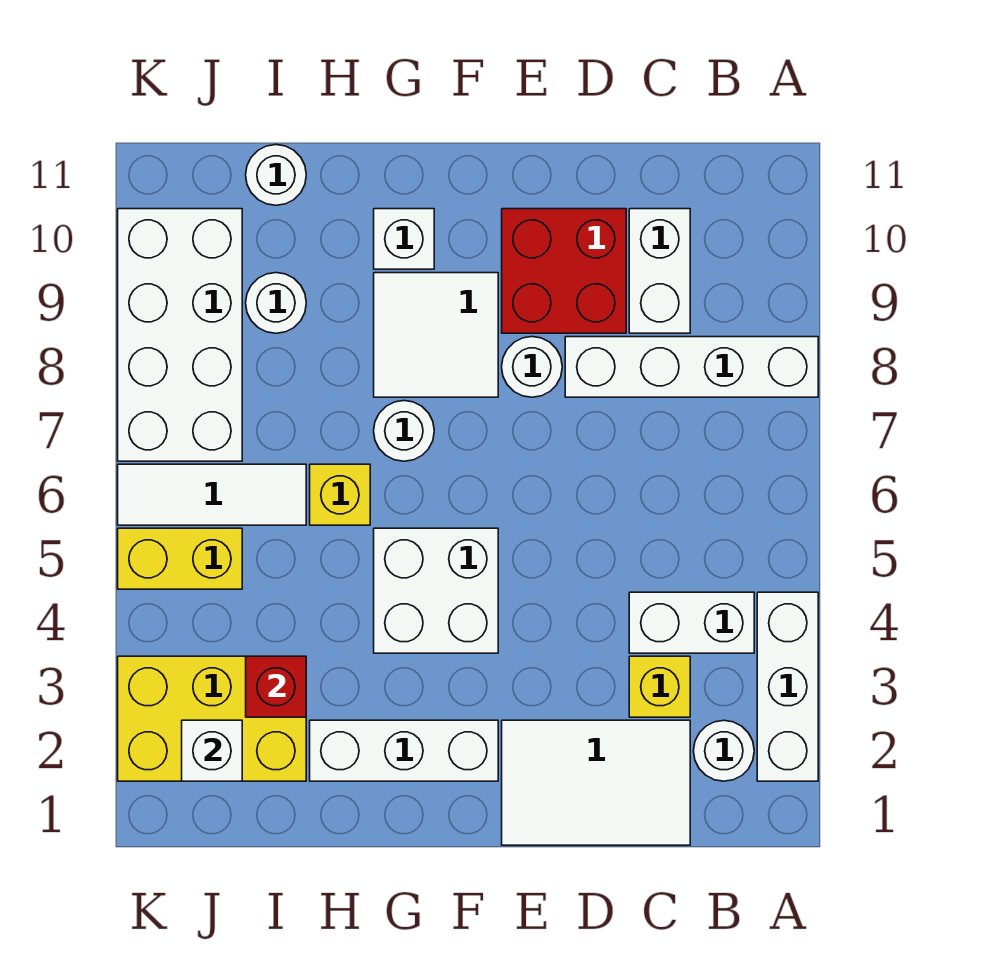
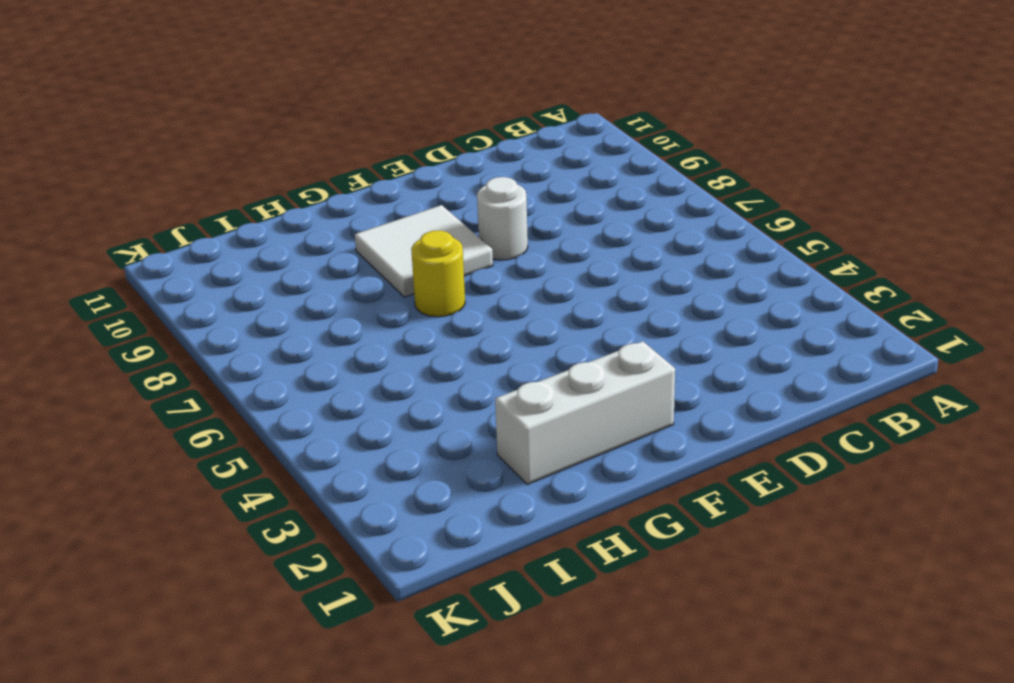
yellow 1x1 round brick [411,231,465,317] -> white 1x1 round brick [374,401,434,461]
none -> white 1x3 brick [757,592,818,781]
none -> white 1x4 brick [565,337,818,397]
none -> white 1x1 round brick [694,720,754,781]

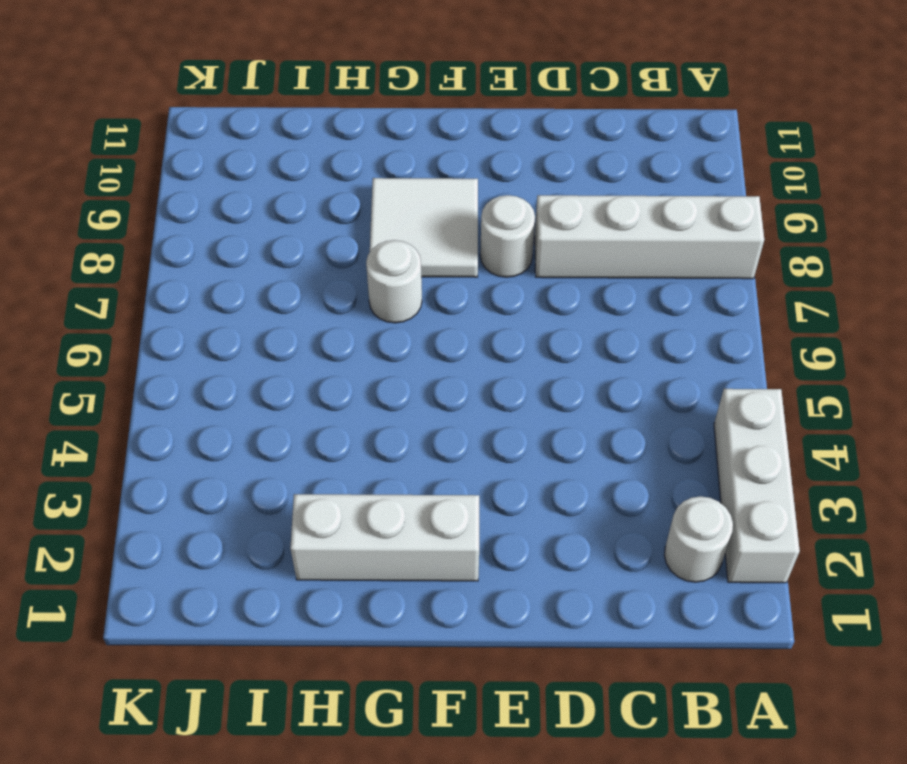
none -> white 1x2 brick [629,592,754,653]
none -> white 2x3 tile [502,720,690,845]
none -> yellow 1x1 brick [629,656,690,717]

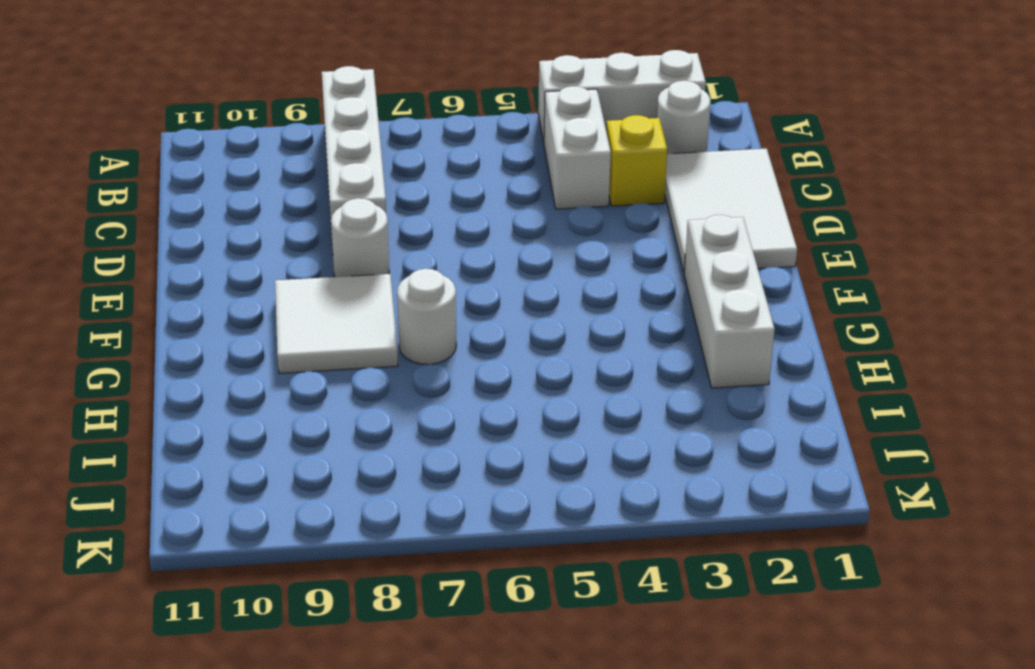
none -> white 1x2 brick [629,209,690,333]
none -> red 2x2 brick [502,209,626,333]
none -> white 2x2 brick [374,528,498,653]

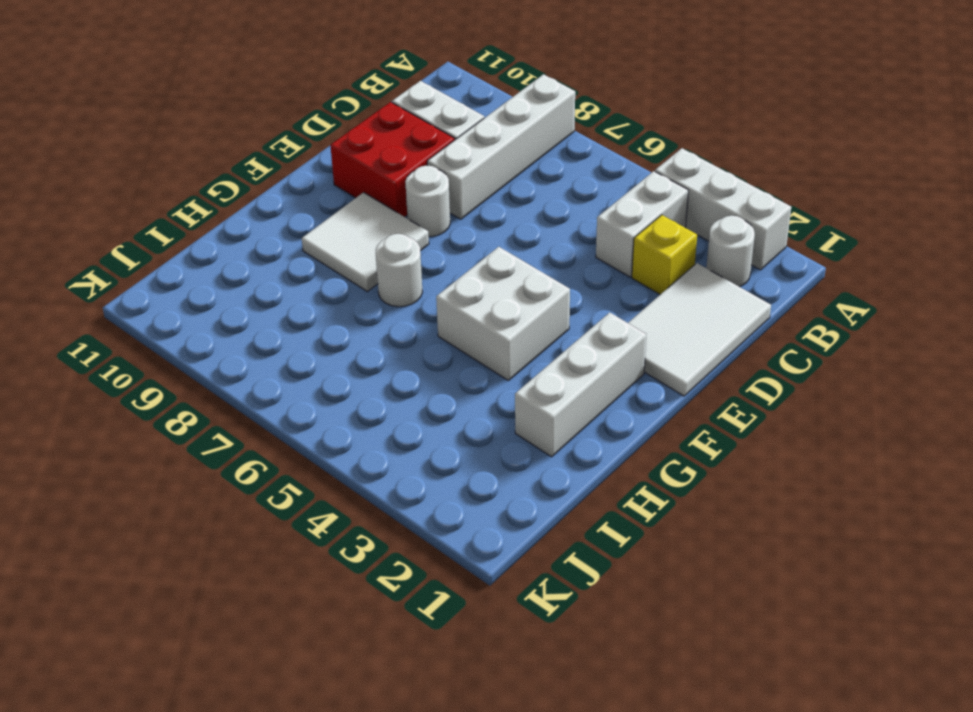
none -> white 1x1 brick [374,209,434,269]
none -> yellow 1x1 brick [310,464,370,525]
none -> yellow 2x3 brick [118,656,306,781]

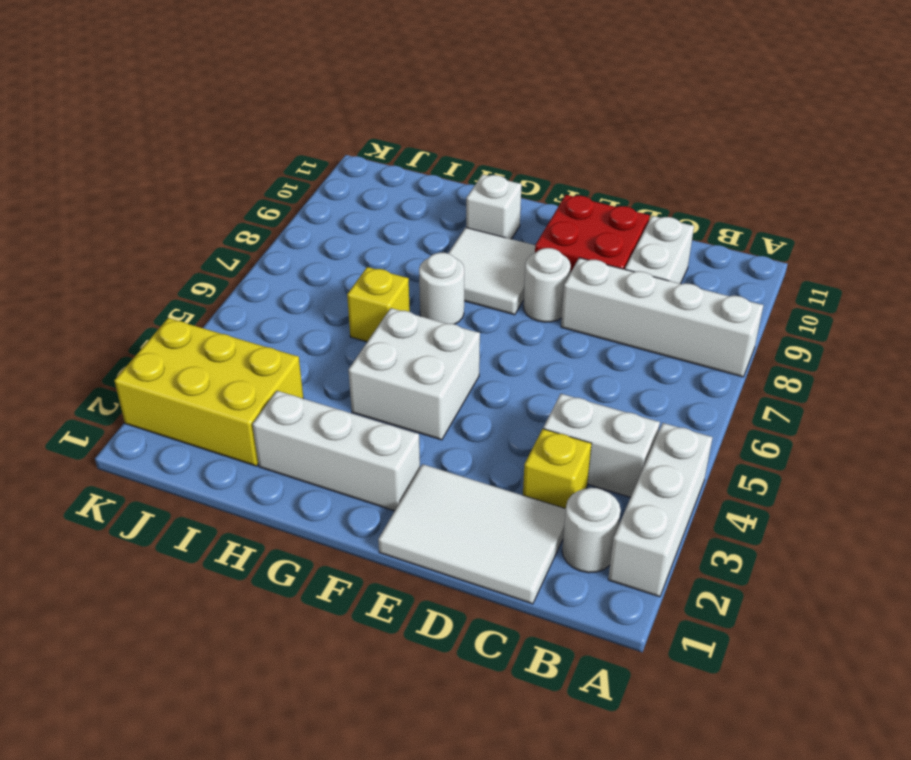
none -> white 1x3 tile [118,464,306,525]
none -> white 1x1 round brick [246,273,306,333]
none -> white 1x1 round brick [246,145,306,205]

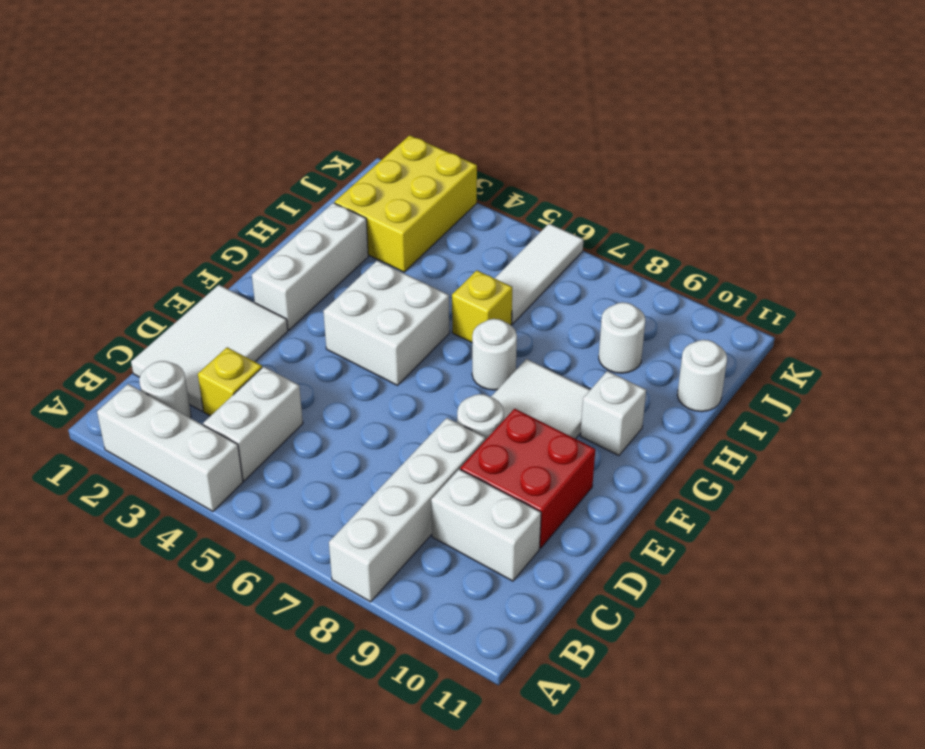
none -> yellow 1x2 brick [118,528,242,589]
none -> white 2x4 brick [118,209,242,461]
none -> red 1x1 brick [246,656,306,717]

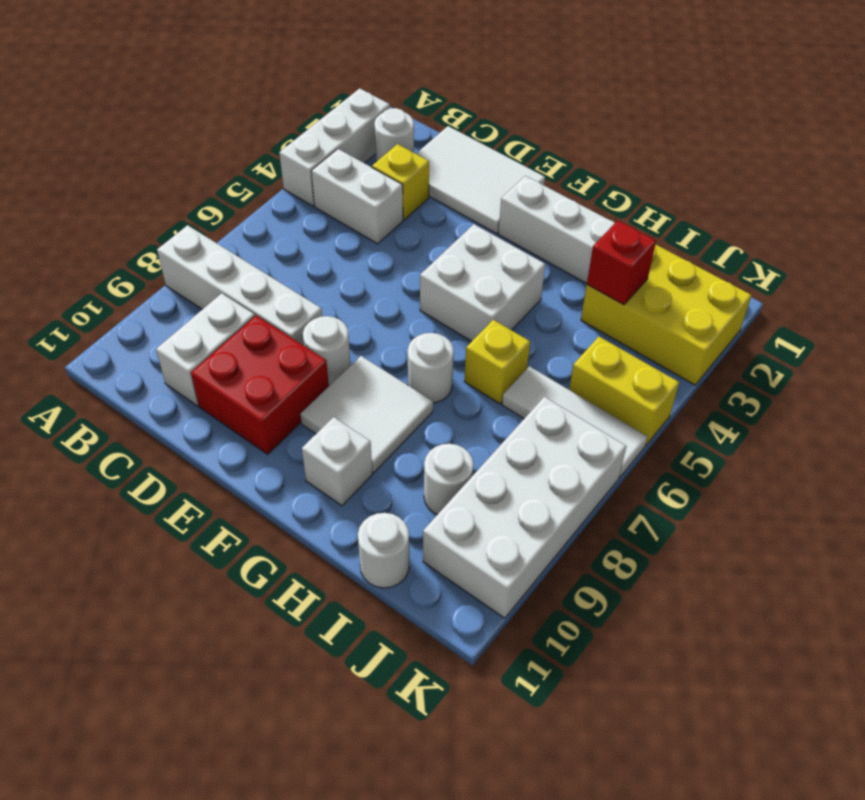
none -> white 1x1 brick [182,720,242,781]

